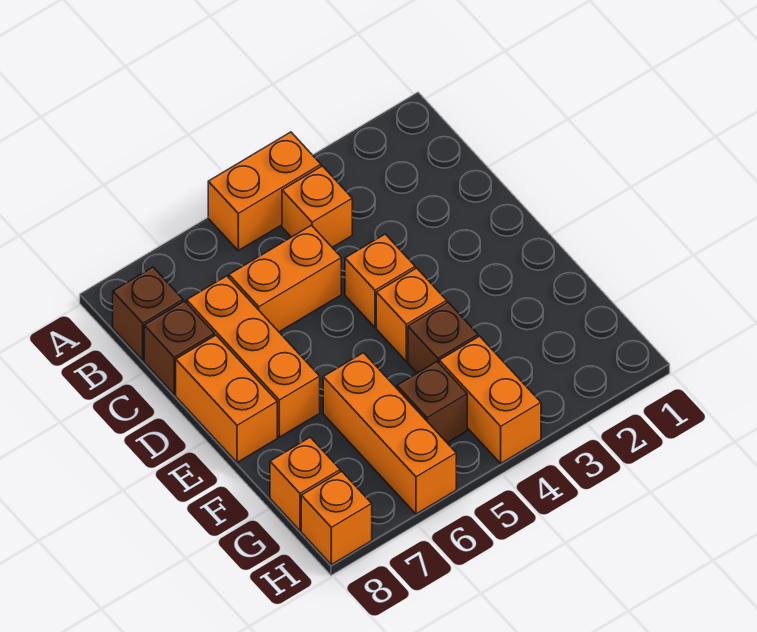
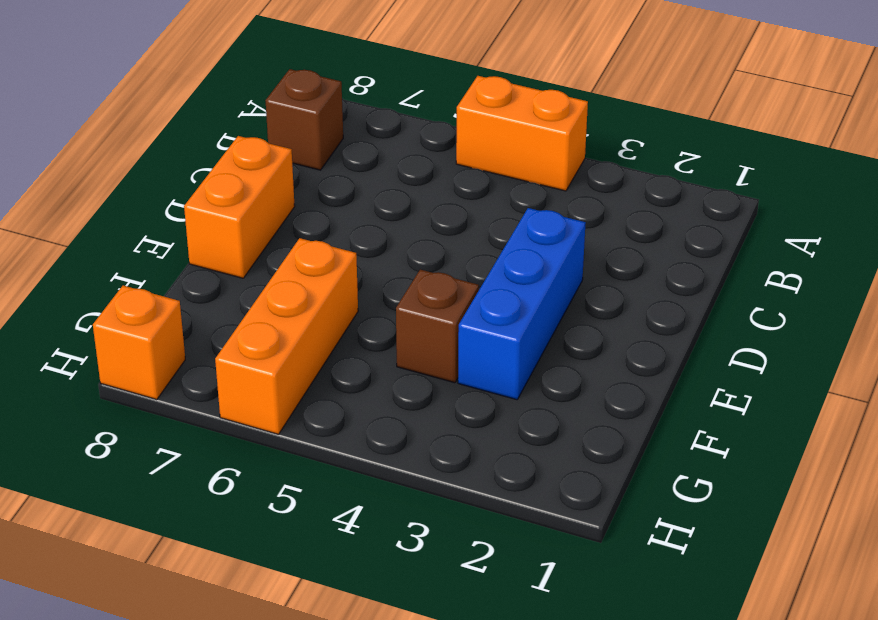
blue 1x3 brick [458,208,586,400] -> none
none -> orange 1x1 brick [282,166,352,247]
none -> orange 1x2 brick [229,225,341,332]
none -> orange 1x3 brick [187,276,320,437]

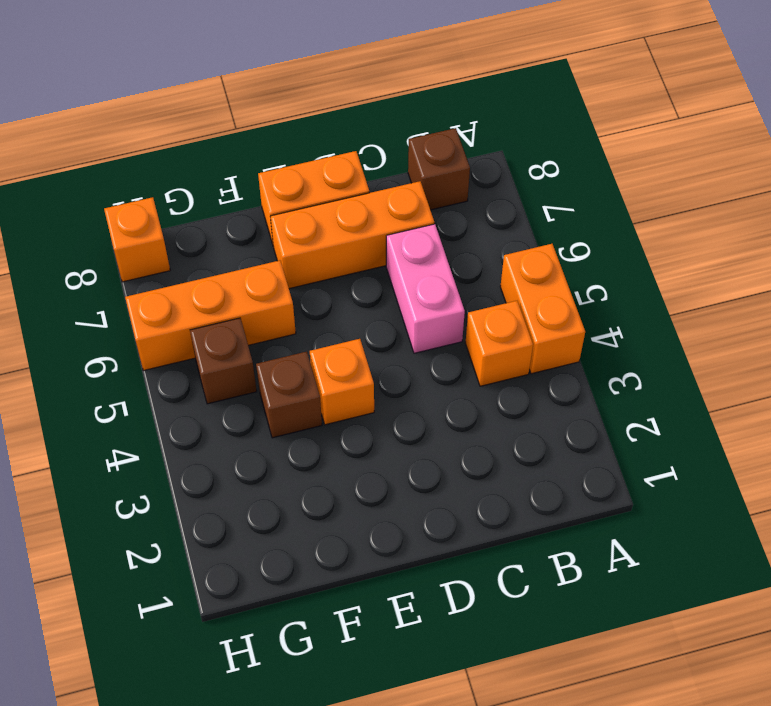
pink 1x2 brick [386,224,465,353] -> orange 1x2 brick [229,225,341,332]
none -> brown 1x1 brick [144,301,214,394]
none -> orange 1x1 brick [345,234,415,327]
none -> orange 1x2 brick [439,336,541,463]

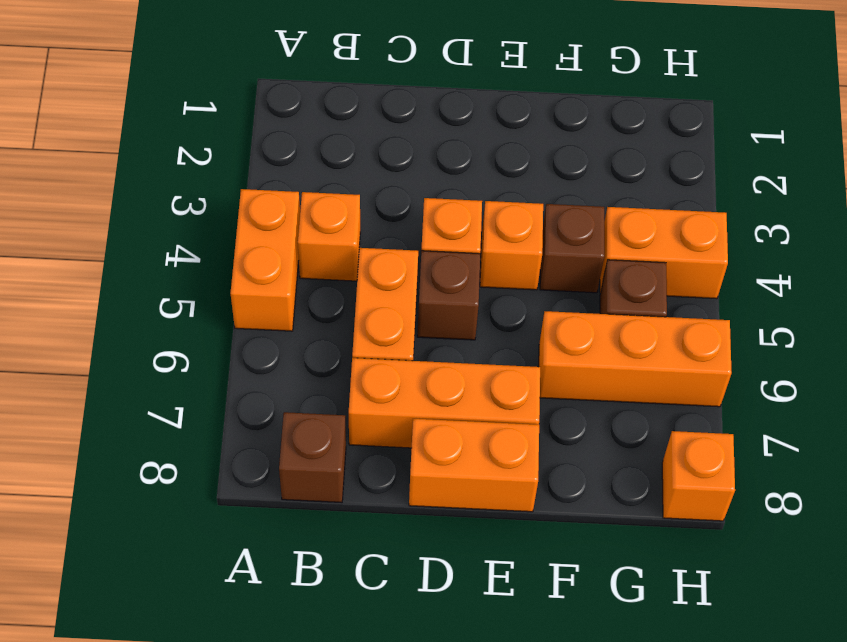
brown 1x1 brick [417,251,480,340] -> brown 1x1 brick moved to [144,301,214,394]
none -> orange 1x1 brick [270,437,340,530]

